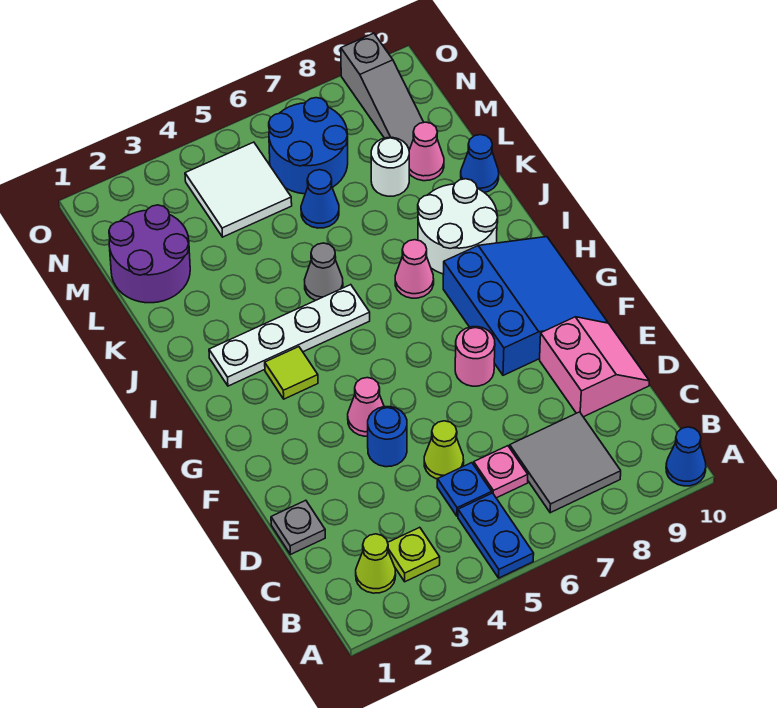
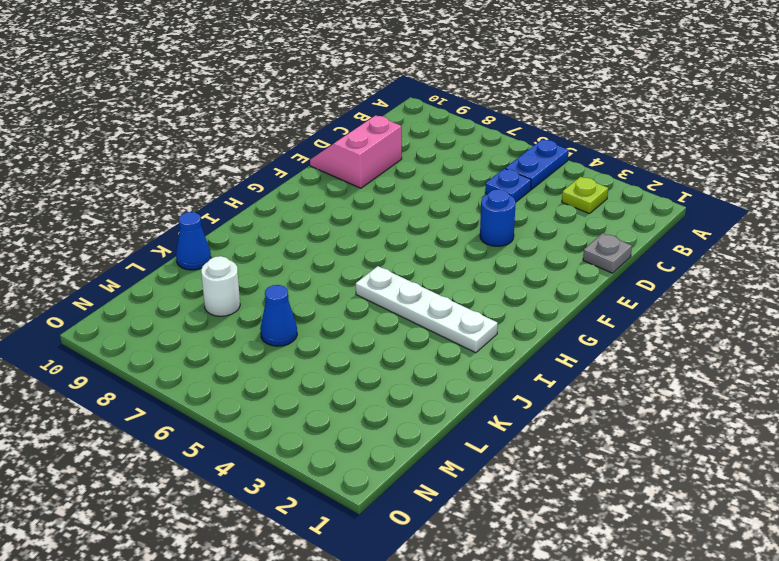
none -> blue 1x1 cone [666,427,706,486]
none -> lime 1x1 cone [356,534,396,593]
none -> grey 2x2 tile [510,412,621,513]

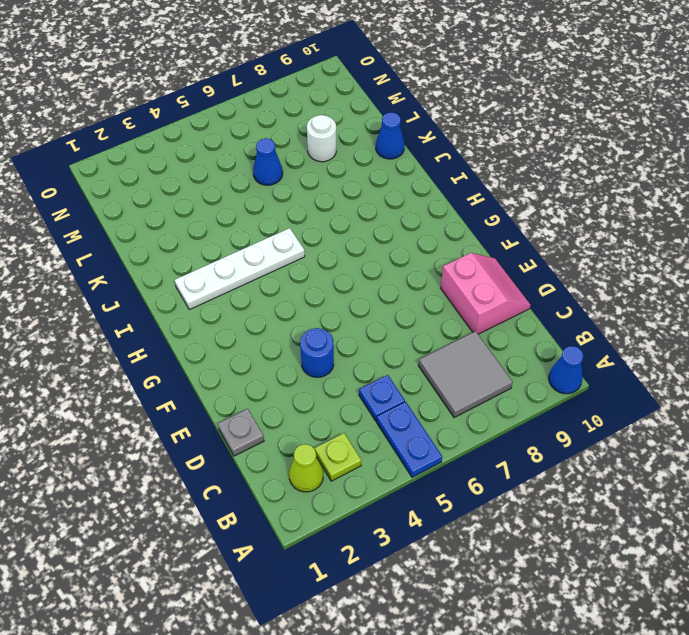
none -> pink 1x1 plate [474,446,528,498]
none -> lime 1x1 cone [424,421,464,479]
none -> pink 1x1 cone [348,378,384,436]

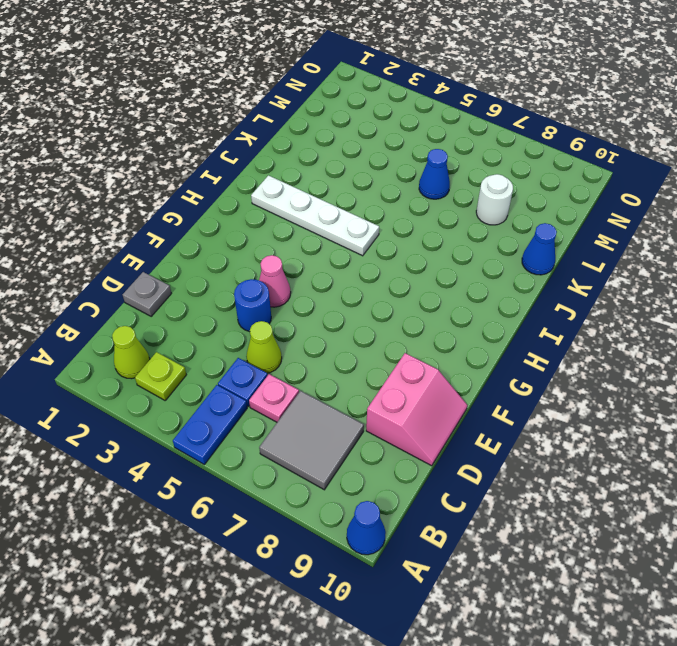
none -> pink 1x1 round brick [455,327,495,386]
none -> blue 3x3 slope [443,237,608,375]
none -> lime 1x1 tile [265,347,318,399]

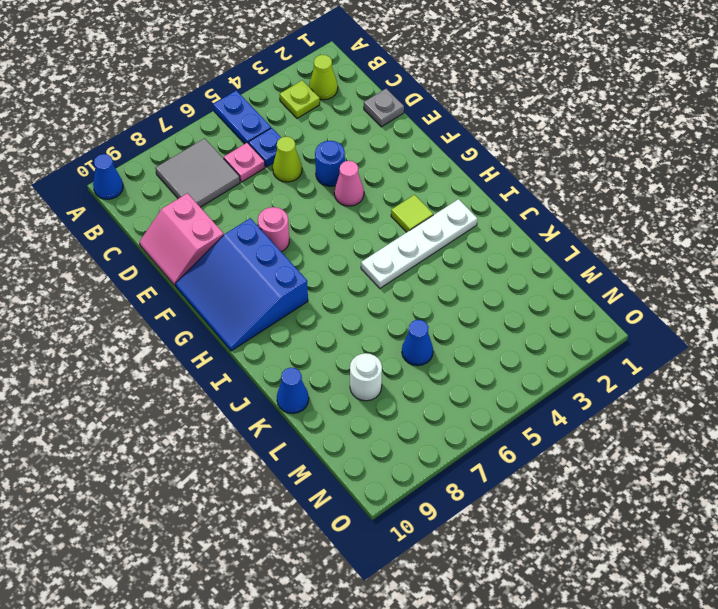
none -> pink 1x1 cone [395,240,434,298]
none -> white 2x2 round brick [418,179,498,274]
none -> grey 1x1 cone [305,243,343,300]

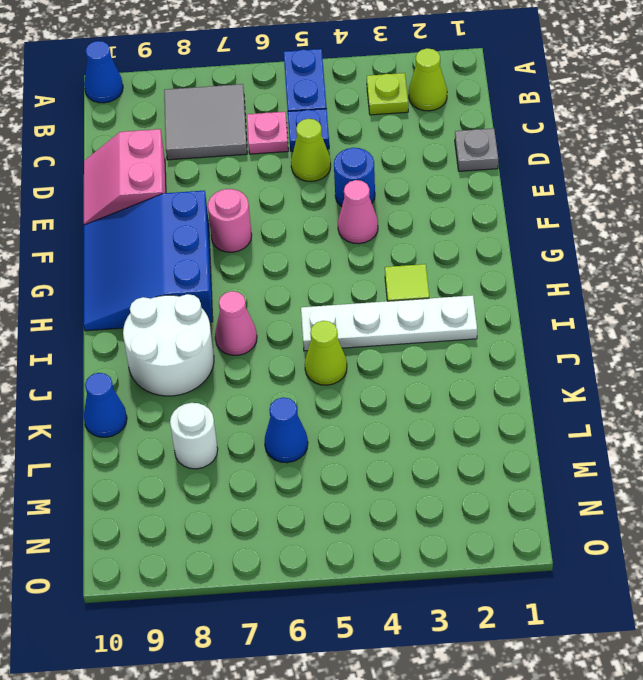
lime 1x1 cone [305,321,347,385] -> grey 1x1 cone [305,243,343,300]
none -> purple 2x2 round brick [109,205,190,303]
none -> pink 1x1 cone [409,122,444,181]
none -> white 2x2 tile [185,142,292,237]

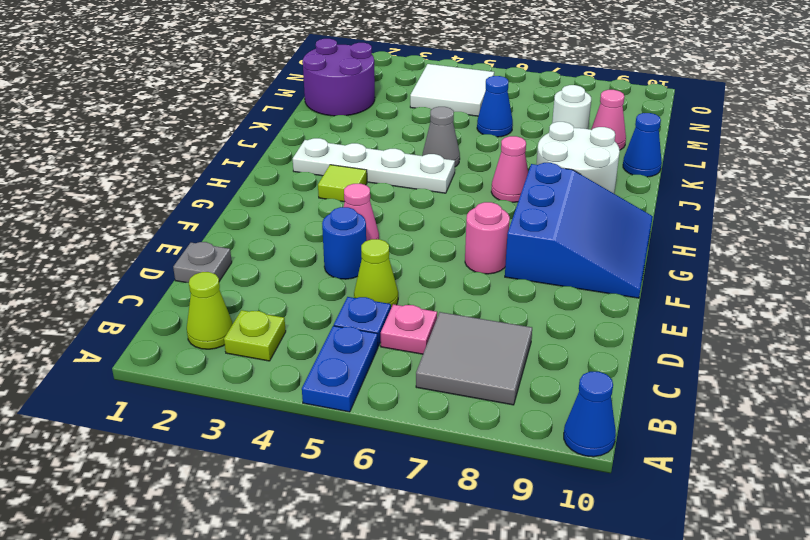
none -> pink 2x2 slope [540,317,649,417]
none -> blue 2x2 round brick [269,98,348,194]
none -> grey 1x3 slope [341,33,424,150]

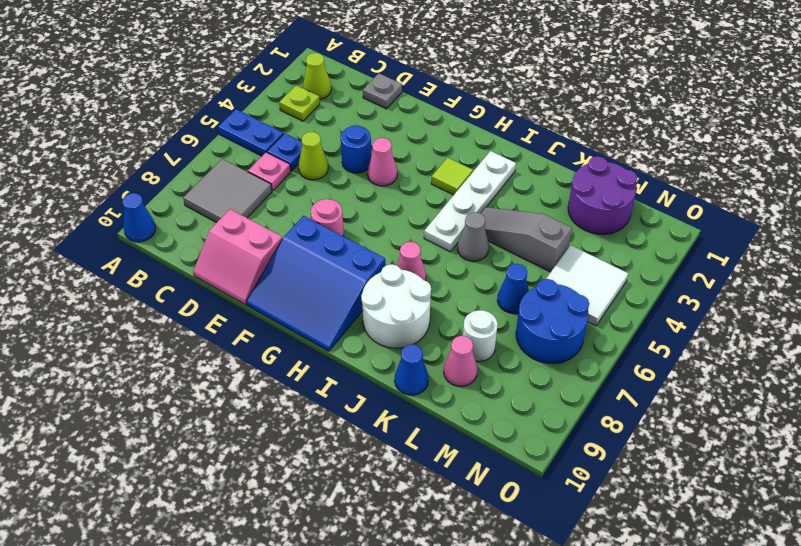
grey 1x3 slope [481,207,572,272] -> grey 1x3 slope moved to [341,33,424,150]

